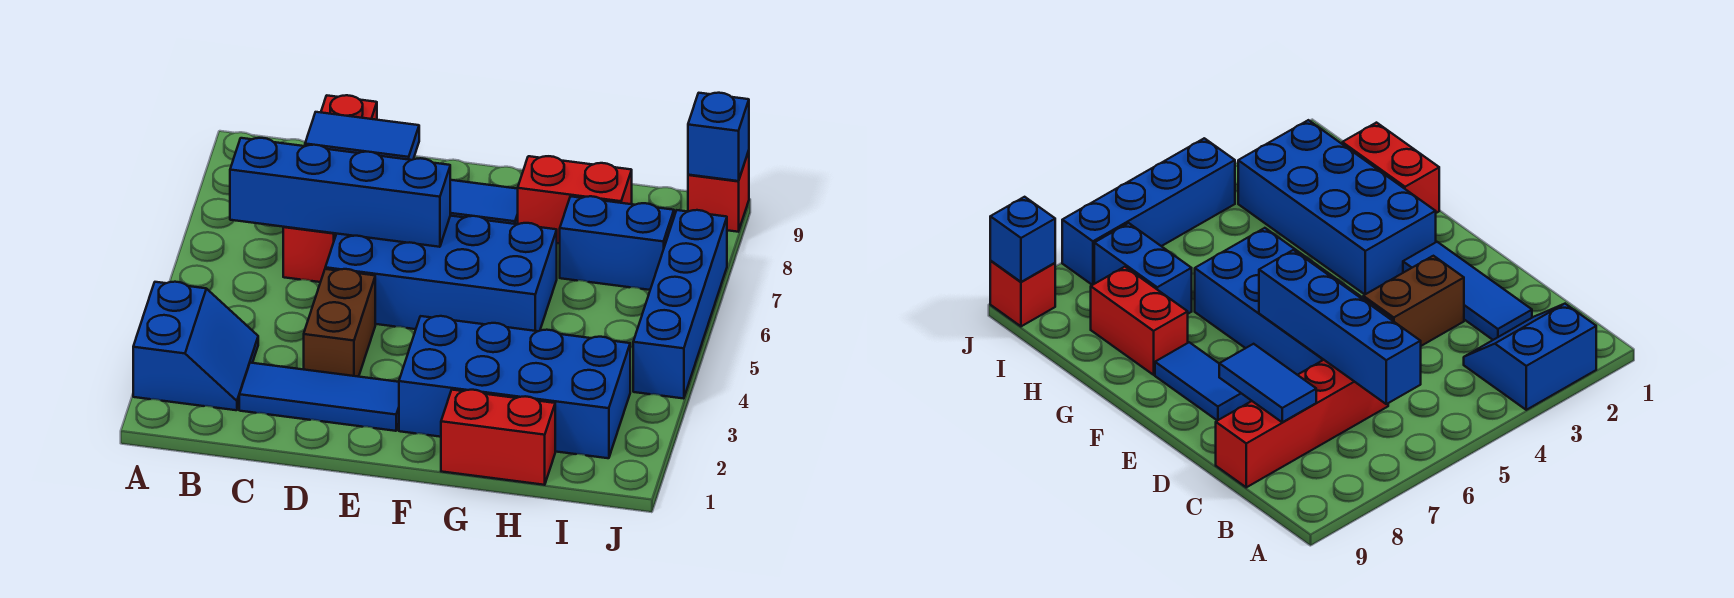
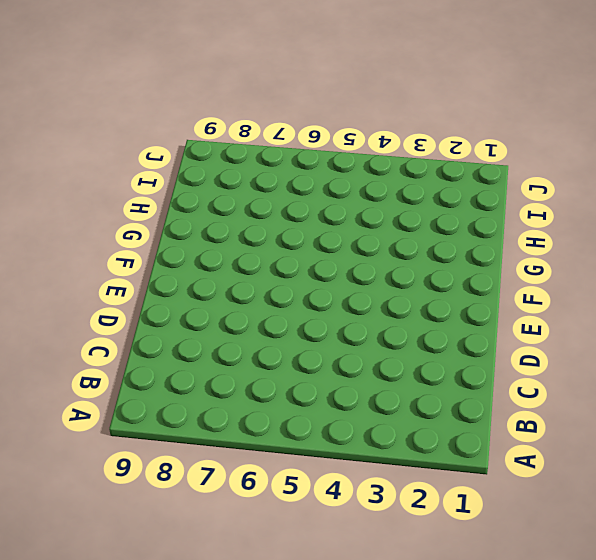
none -> blue 2x2 slope [133,282,258,410]
none -> blue 1x3 tile [239,363,399,431]
none -> red 1x4 brick [283,95,377,282]

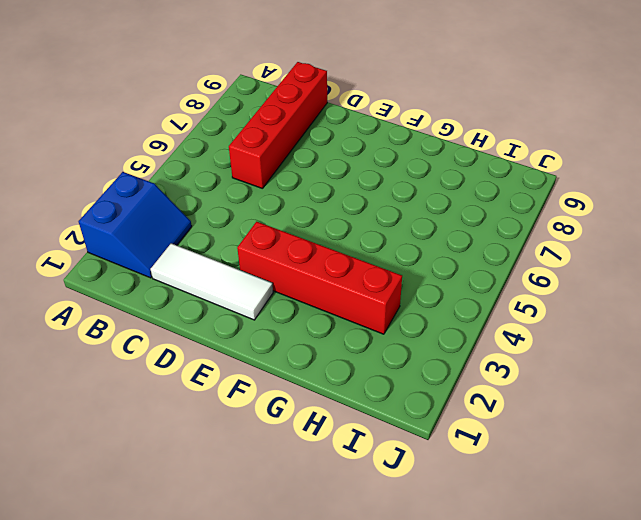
white 1x3 tile [151,243,273,320] -> blue 1x3 tile [239,363,399,431]
red 1x4 brick [237,222,402,334] -> blue 2x4 brick [399,316,630,458]
none -> brown 1x2 brick [304,269,375,377]
none -> blue 2x4 brick [325,216,557,331]
none -> blue 1x2 tile [450,180,518,224]

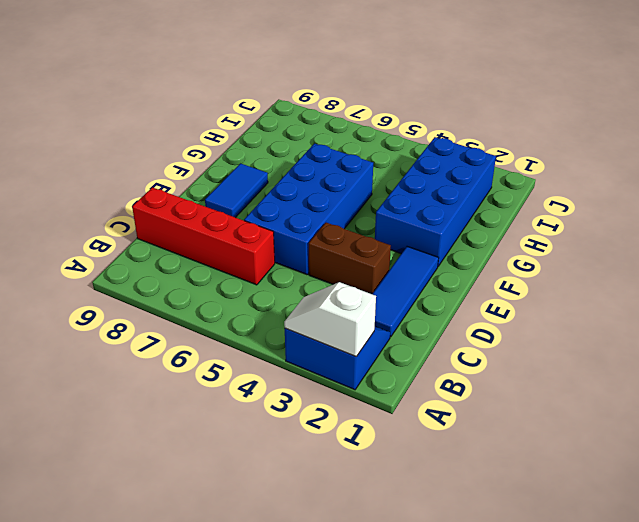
white 1x2 slope [284,282,376,357] -> none
none -> red 1x2 brick [441,390,555,485]
none -> red 1x2 brick [518,156,632,243]
none -> blue 1x2 brick [560,196,674,290]

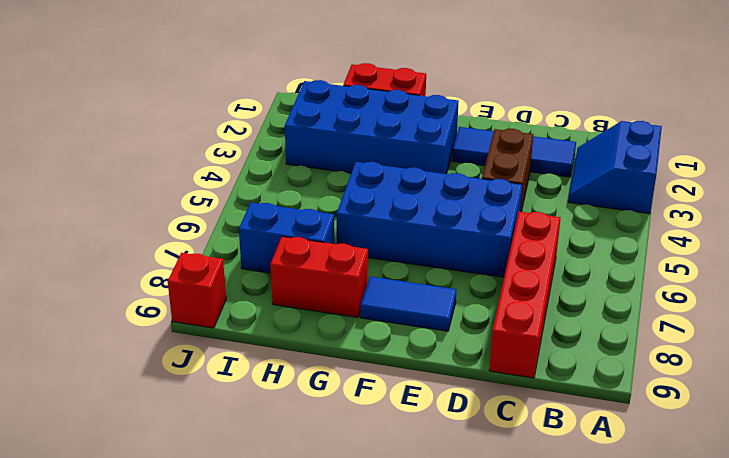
none -> blue 1x4 brick [633,210,727,399]
none -> blue 1x4 brick [230,138,450,247]
none -> blue 1x2 tile [305,112,419,160]

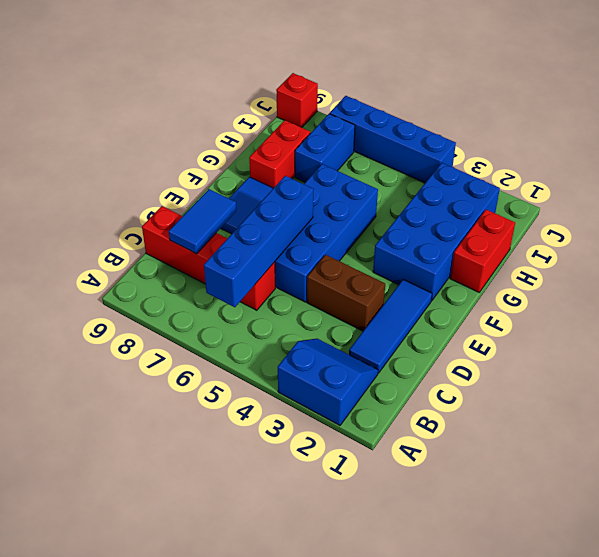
none -> blue 1x1 brick [688,93,749,181]

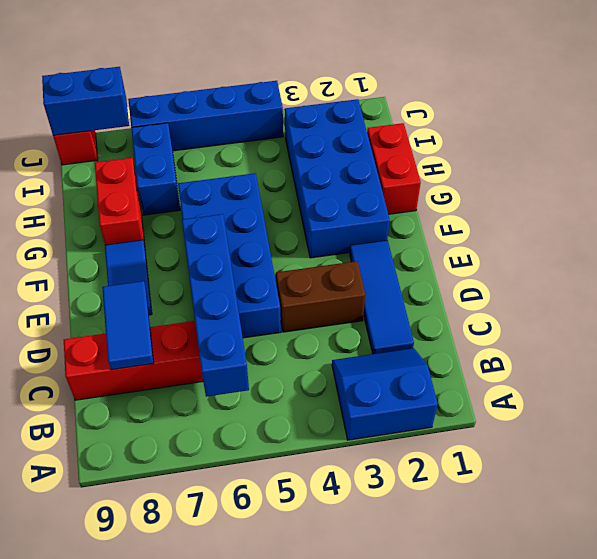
blue 1x2 brick [42,67,129,135] -> blue 1x1 brick [688,93,749,181]

